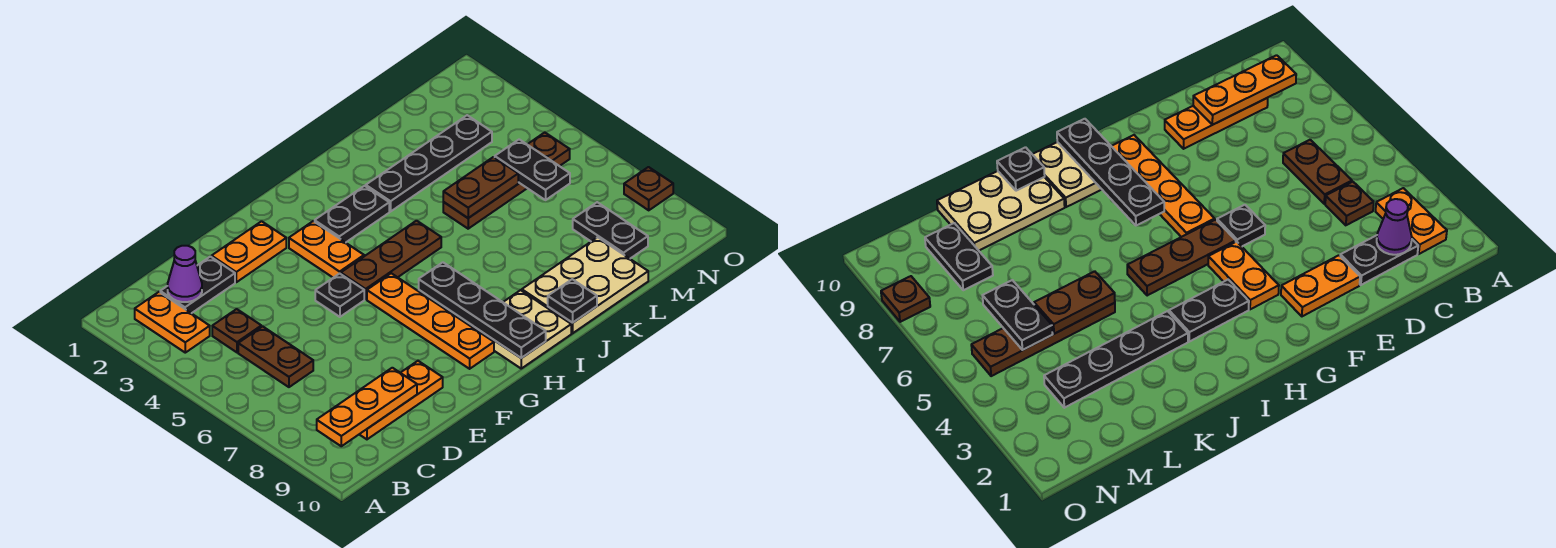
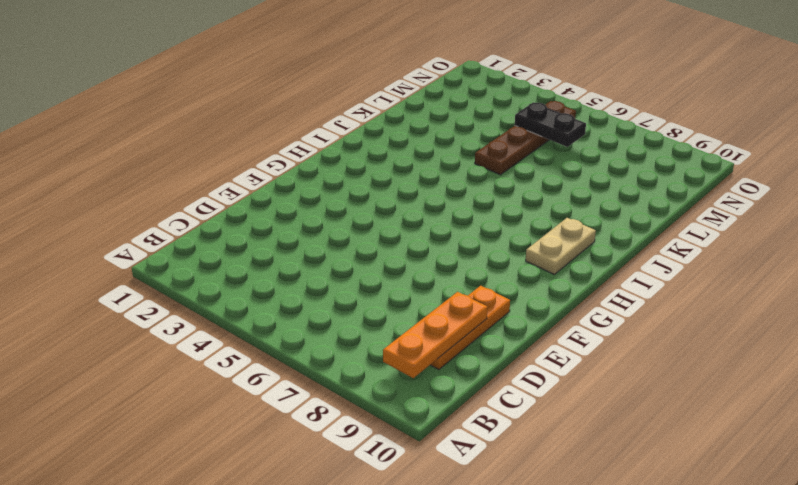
tan 1x2 plate [526,218,596,275] -> tan 2x2 plate [471,290,571,368]
none -> orange 1x2 plate [135,292,210,353]
none -> black 1x2 plate [160,257,235,313]
none -> brown 1x1 plate [212,309,261,352]

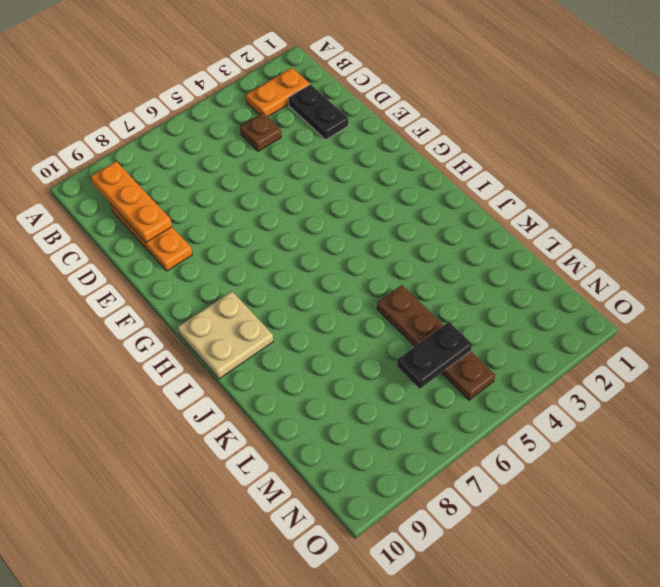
none -> brown 1x2 plate [238,326,313,387]
none -> orange 1x2 plate [212,221,286,282]
none -> black 1x1 plate [315,273,364,317]

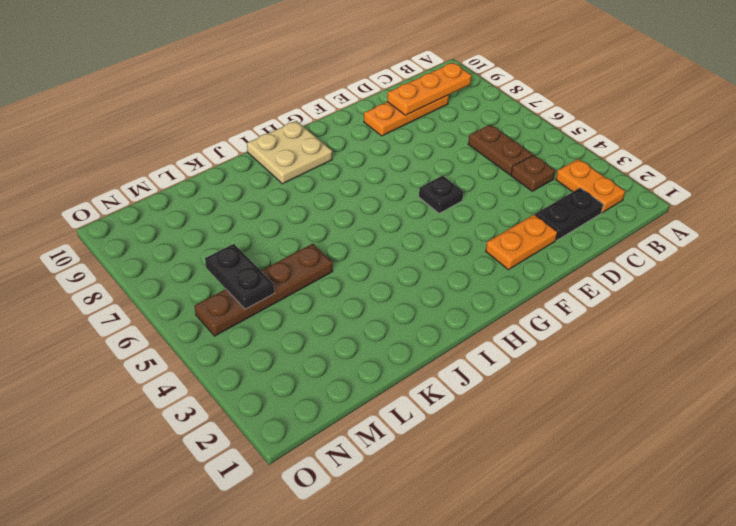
none -> orange 1x2 plate [289,221,364,278]
none -> brown 1x3 plate [341,221,441,299]
none -> orange 1x4 plate [367,273,494,369]

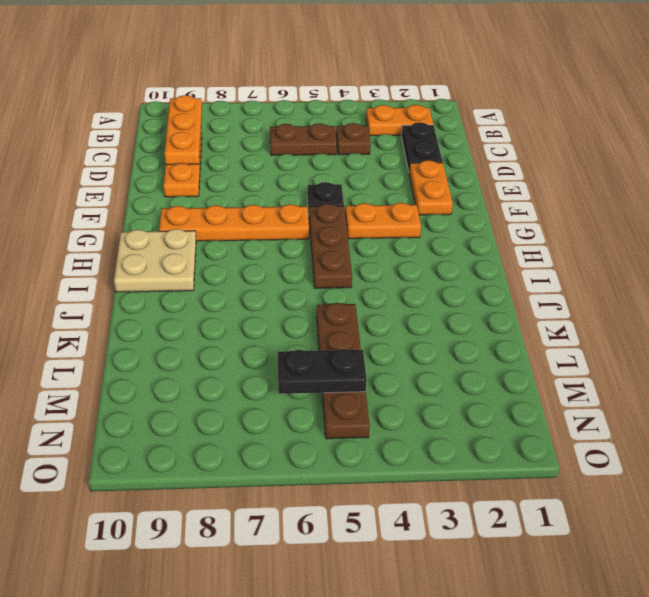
none -> black 1x2 plate [315,186,389,243]
none -> black 1x4 plate [366,115,492,212]
none -> tan 2x3 plate [522,237,648,333]

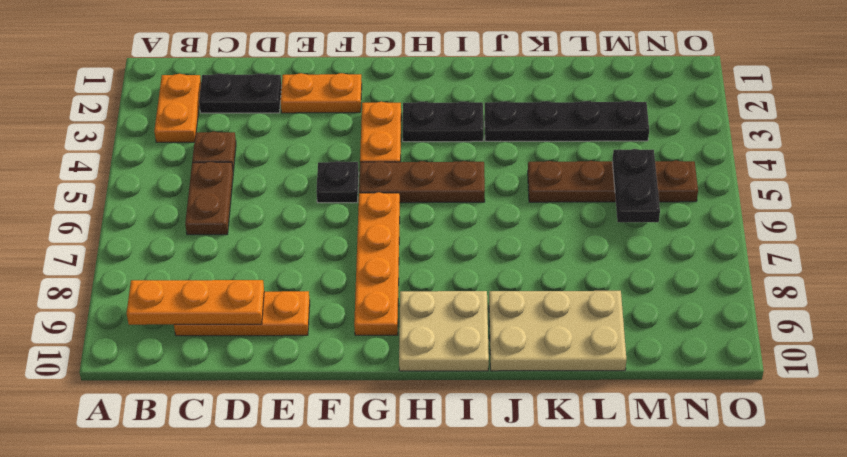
none -> black 1x2 plate [573,202,648,259]
none -> brown 1x1 plate [624,167,673,210]
none -> purple 1x1 cone [168,246,202,302]

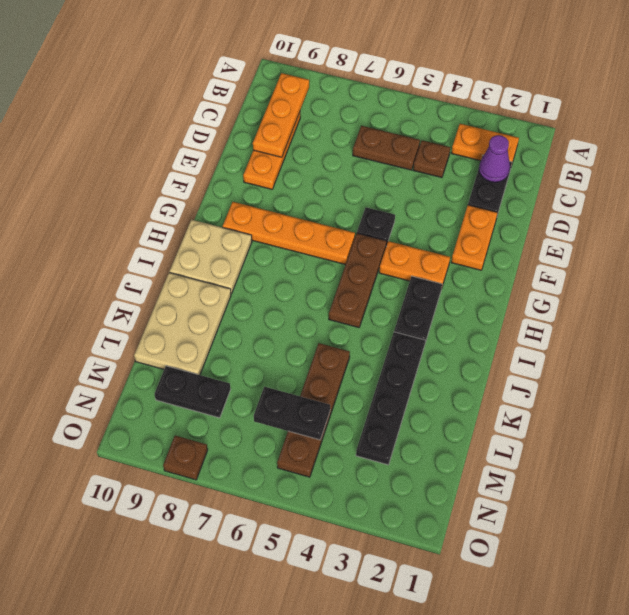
none -> black 1x4 plate [419,262,546,358]
none -> black 1x1 plate [548,279,597,323]
none -> brown 1x2 plate [443,157,518,218]

